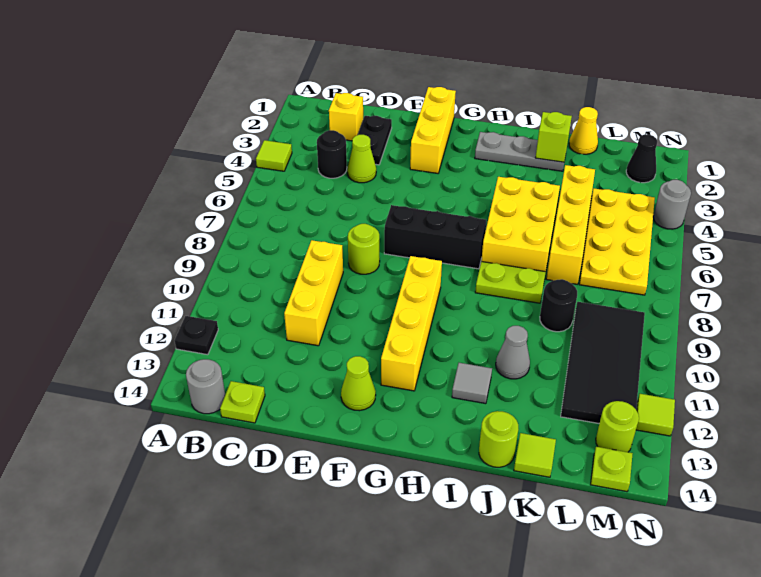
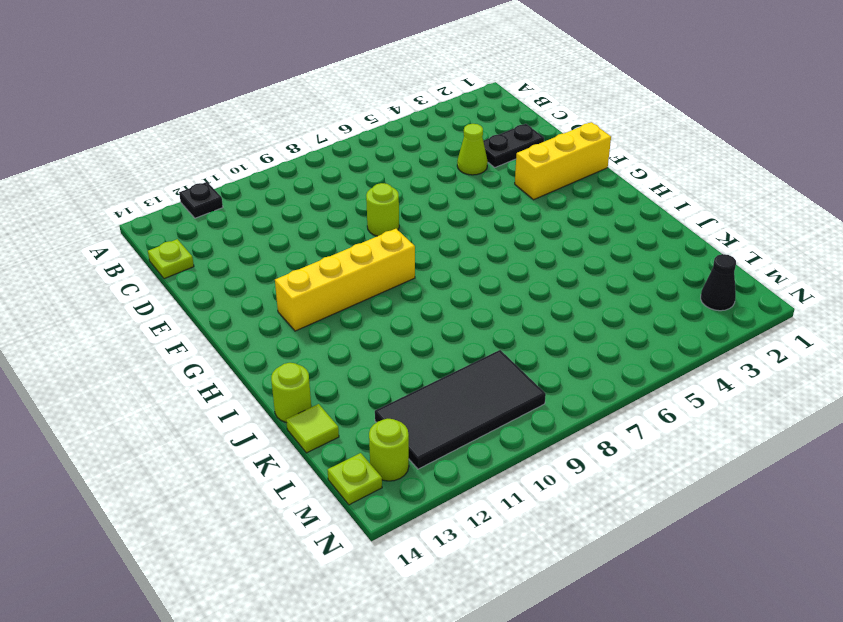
none -> lime 1x1 tile [256,140,292,171]
none -> grey 1x1 round brick [186,359,225,414]
none -> yellow 1x1 brick [329,93,363,141]
none -> black 1x1 round brick [317,130,347,178]

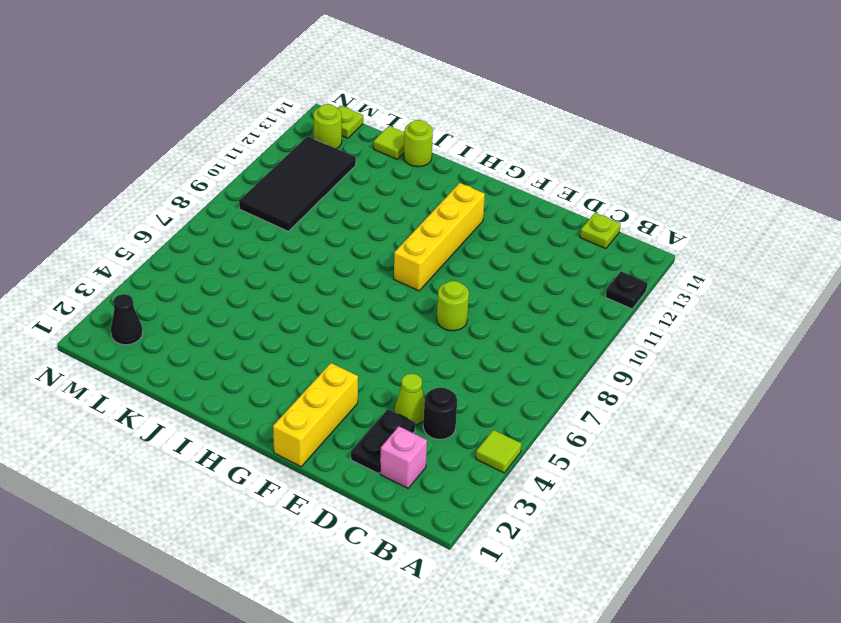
pink 1x1 brick [380,427,427,488] -> yellow 1x1 brick [329,93,363,141]
none -> grey 1x1 round brick [186,359,225,414]
none -> yellow 1x3 brick [284,240,343,346]
none -> black 1x3 brick [384,205,486,269]
none -> lime 1x1 cone [341,356,376,411]

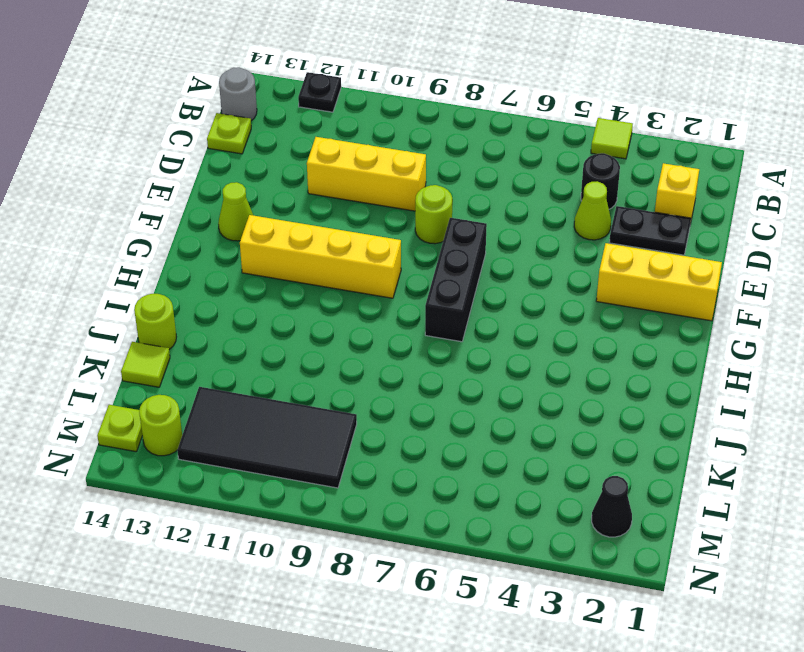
none -> grey 1x3 plate [475,132,564,171]
none -> yellow 2x3 brick [481,177,560,272]
none -> lime 1x2 plate [475,261,546,303]
none -> grey 1x1 tile [452,363,492,404]

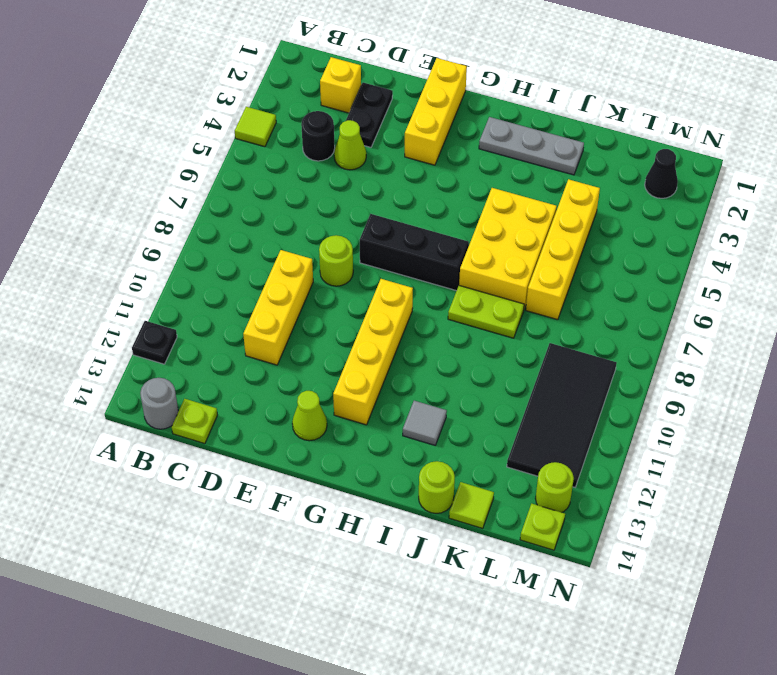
none -> grey 1x1 cone [496,326,530,379]
none -> yellow 1x1 cone [569,107,598,154]
none -> black 1x1 round brick [540,279,577,332]
none -> yellow 2x4 plate [579,188,655,295]

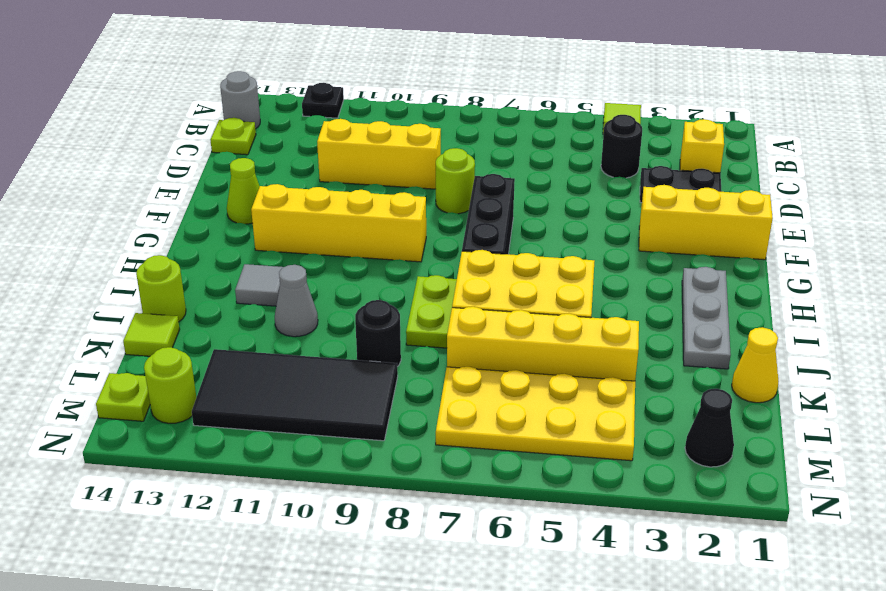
none -> lime 1x1 cone [347,135,376,183]
none -> grey 1x1 round brick [653,180,691,229]
none -> lime 1x1 tile [636,394,675,436]
none -> lime 1x1 brick [536,112,572,162]

